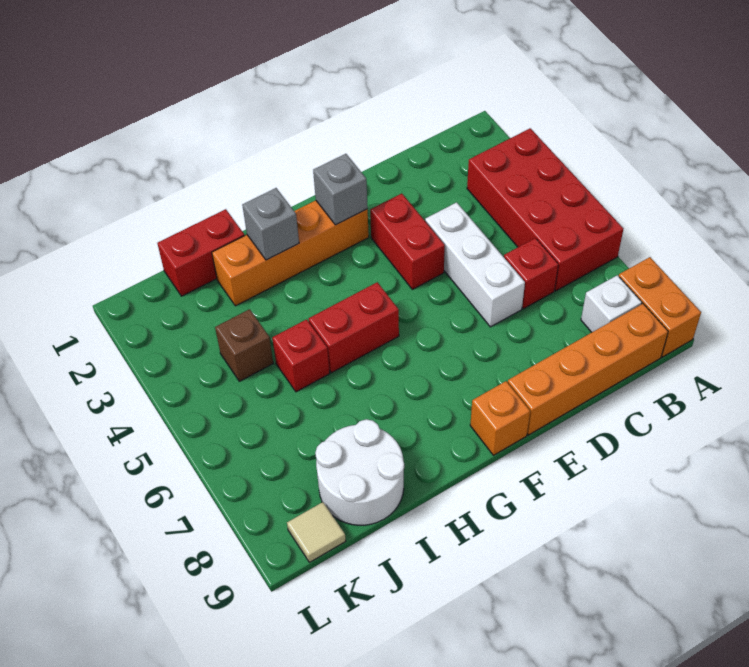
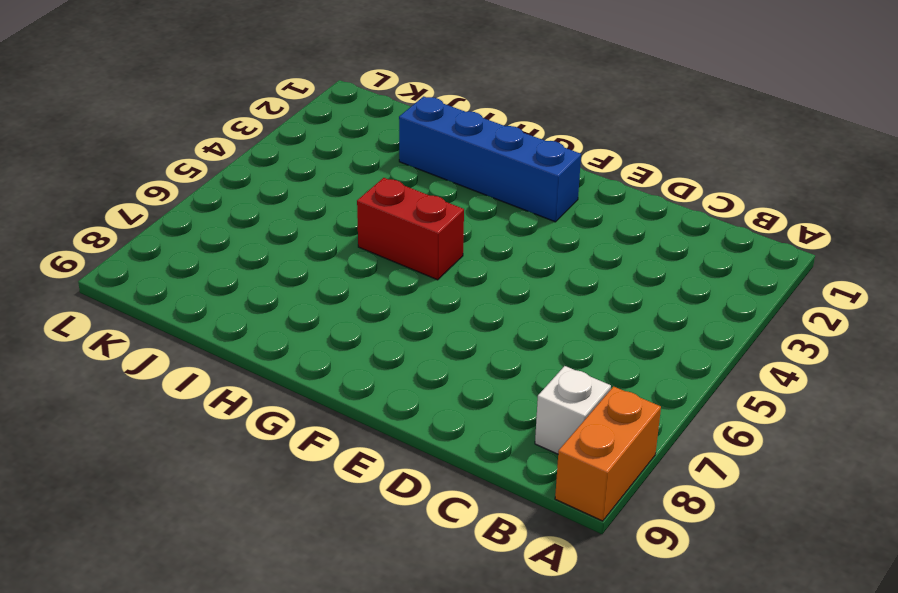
blue 1x4 brick [399,96,581,222] -> orange 1x4 brick [212,200,369,306]
none -> red 2x4 brick [467,128,623,291]
none -> orange 1x4 brick [508,304,668,435]
none -> red 1x1 brick [504,238,558,309]

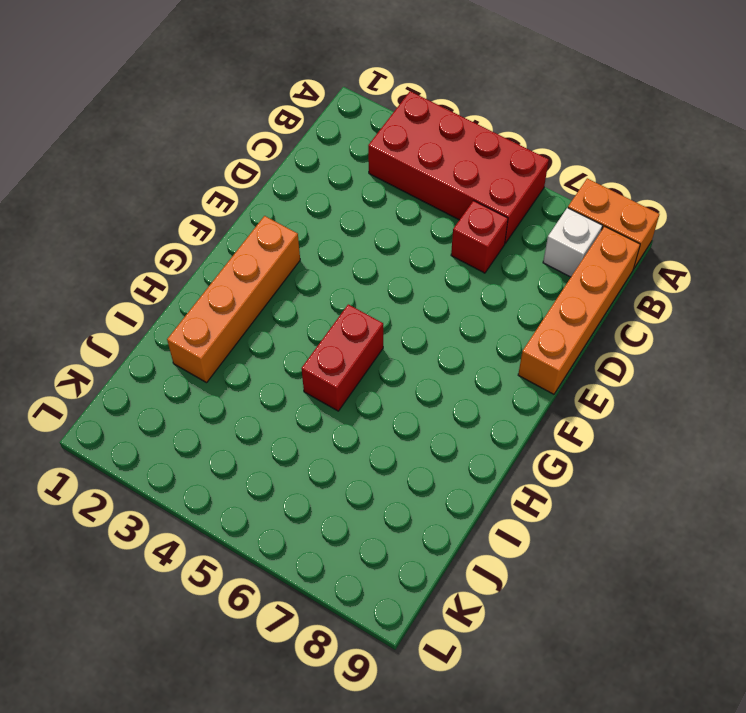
none -> white 1x3 brick [425,202,525,327]
none -> red 1x2 brick [370,194,445,289]
none -> orange 1x1 brick [470,381,530,455]

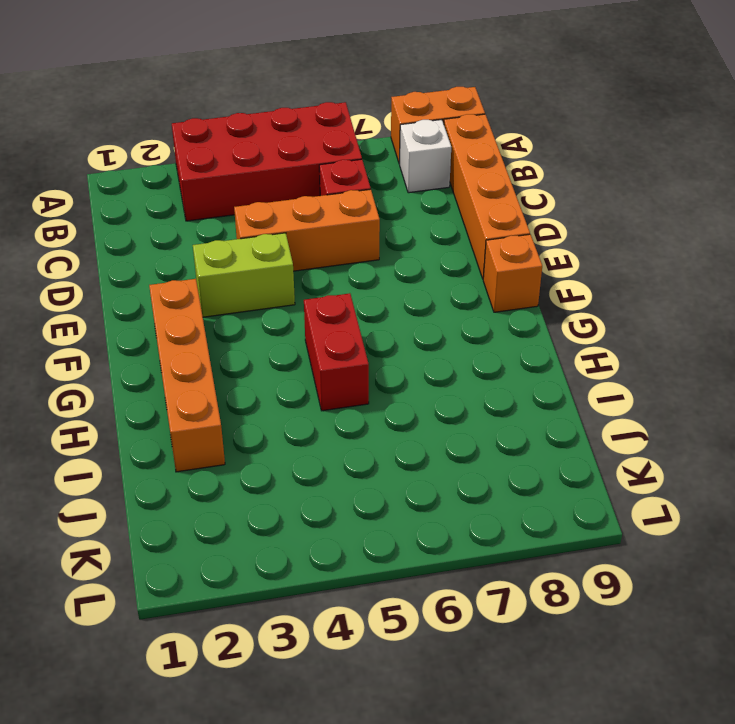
orange 1x3 brick [234,189,380,271] -> white 1x3 brick [425,202,525,327]
lime 1x2 brick [193,233,295,317] -> red 1x2 brick [370,194,445,289]
none -> red 1x2 brick [157,209,245,296]
none -> red 1x1 brick [272,319,330,392]
none -> white 2x2 round brick [315,419,404,525]

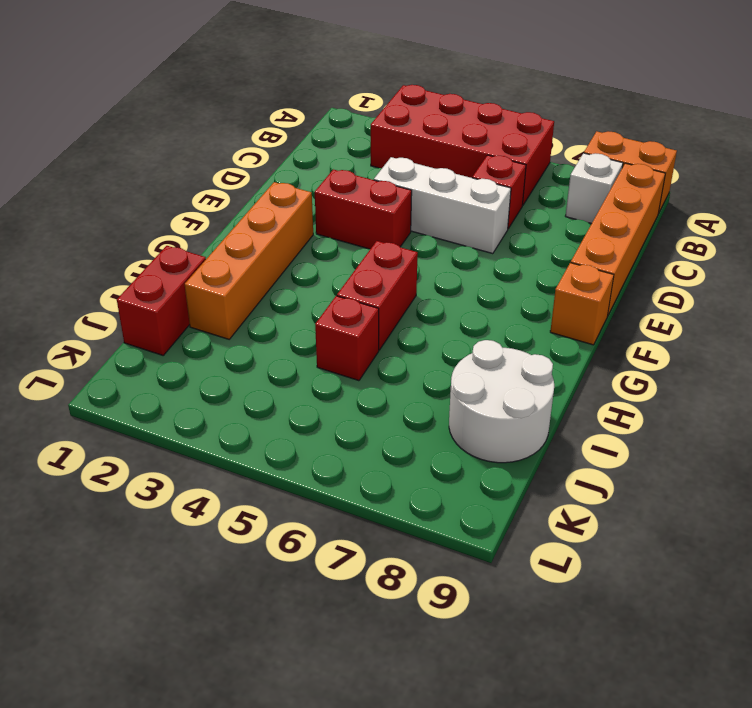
none -> brown 1x1 brick [215,309,273,381]
none -> tan 1x1 tile [287,502,346,562]
none -> grey 1x1 brick [313,154,368,225]

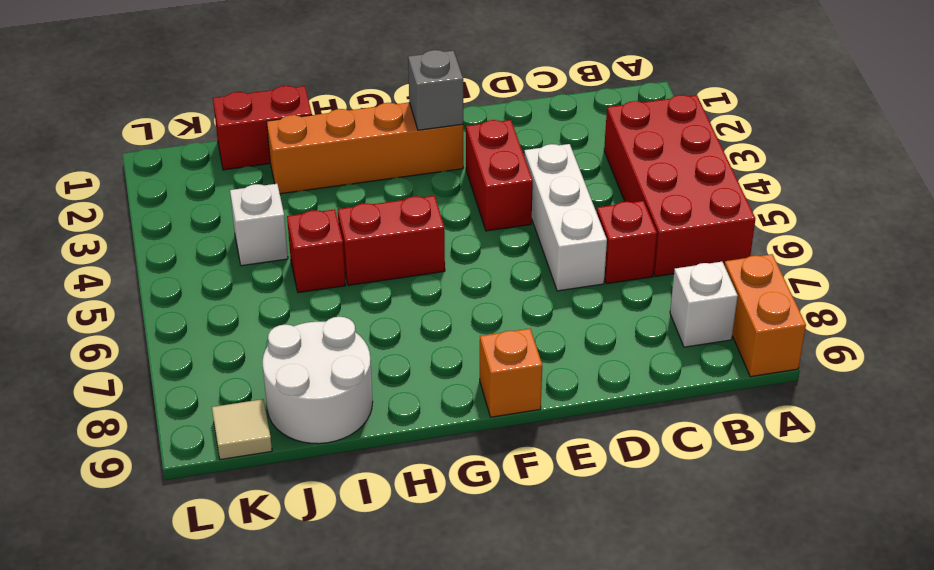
white 1x1 brick [230,184,288,266] -> brown 1x1 brick [215,309,273,381]
none -> orange 1x4 brick [508,304,668,435]
none -> grey 1x1 brick [242,188,299,260]

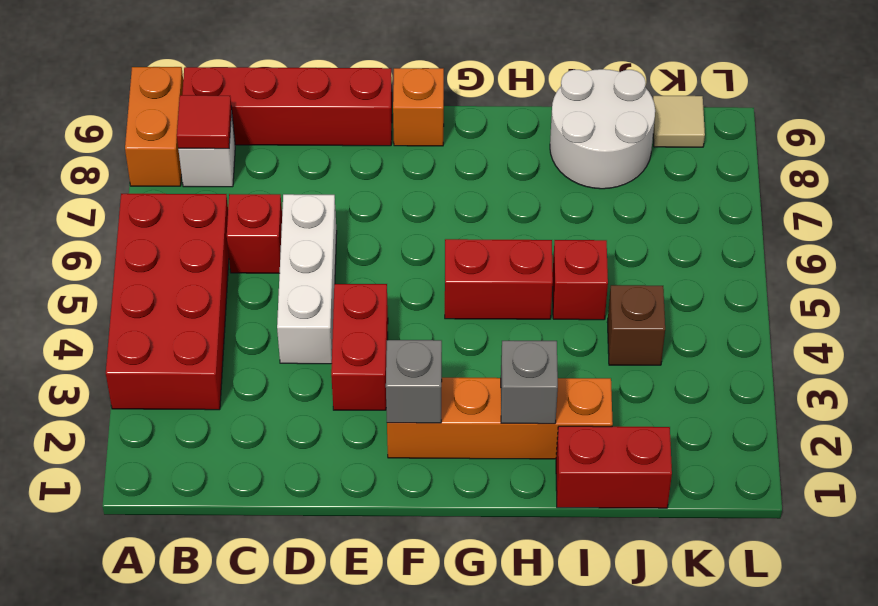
red 1x1 tile [177,95,232,149] -> none
red 1x4 brick [182,67,392,146] -> orange 1x4 brick [508,304,668,435]

